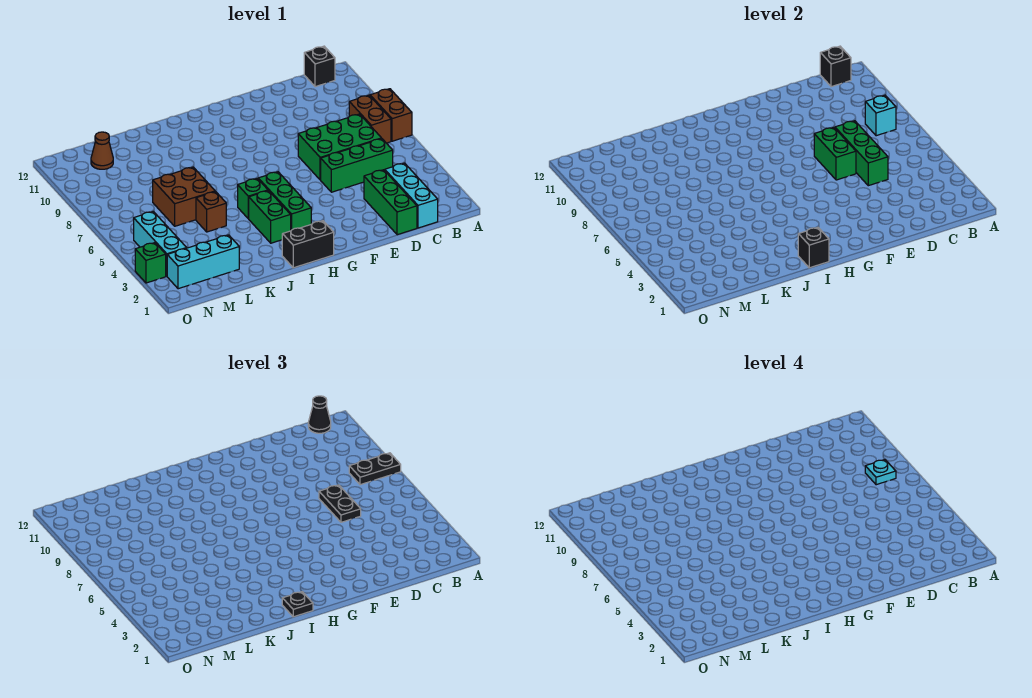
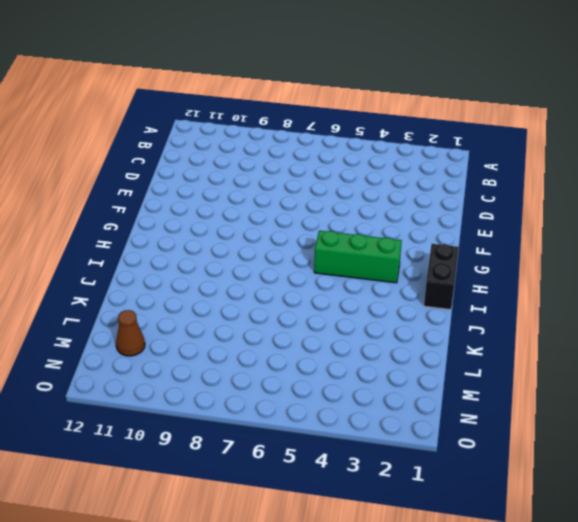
none -> brown 1x2 brick [370,89,412,141]
none -> brown 1x2 brick [349,95,391,143]
none -> black 1x1 brick [304,46,335,87]

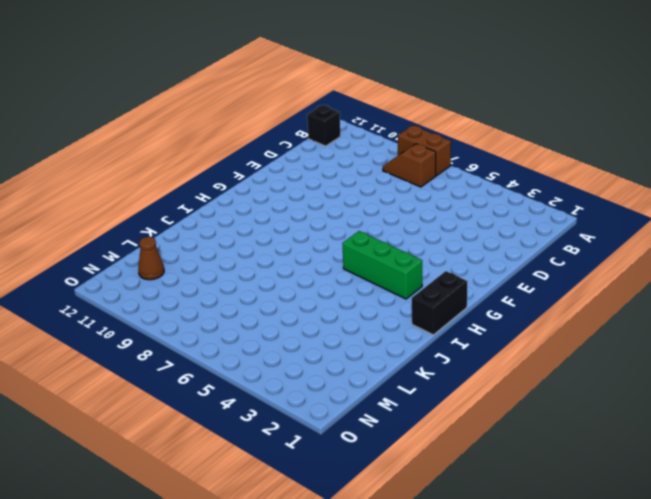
brown 1x2 slope [383,144,436,187] -> brown 1x2 brick [349,95,391,143]
none -> cyan 1x3 brick [385,163,438,228]
none -> green 1x3 brick [321,139,393,192]
none -> green 2x3 brick [298,114,382,180]

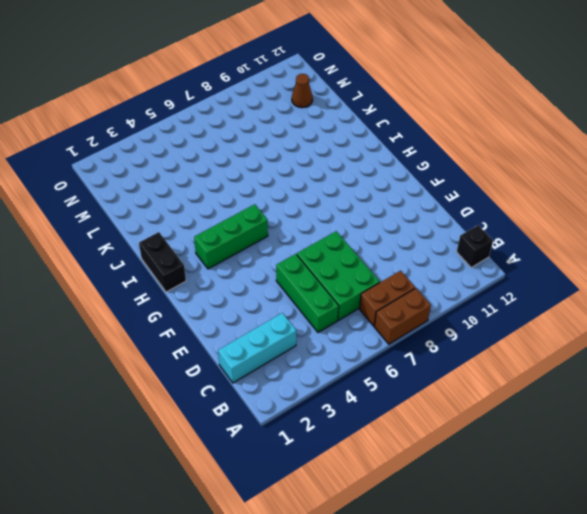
none -> green 1x3 brick [364,170,417,235]
none -> green 1x2 brick [248,191,291,243]
none -> green 1x1 brick [238,178,268,218]

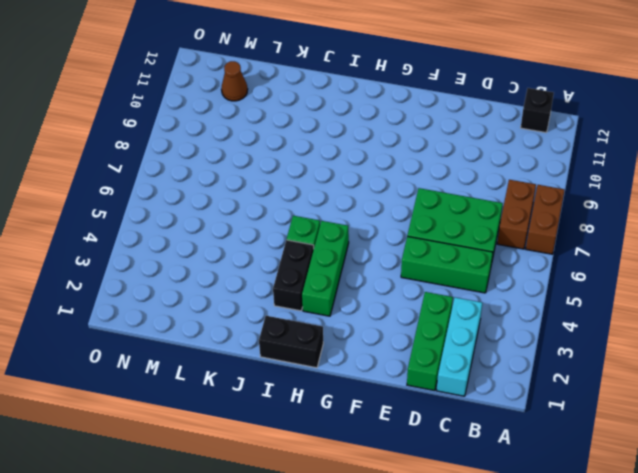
black 1x2 brick [273,240,314,311] -> green 1x2 brick [248,191,291,243]
none -> brown 1x1 brick [196,192,226,232]
none -> brown 2x2 brick [153,167,215,226]
none -> cyan 1x3 brick [167,235,239,289]

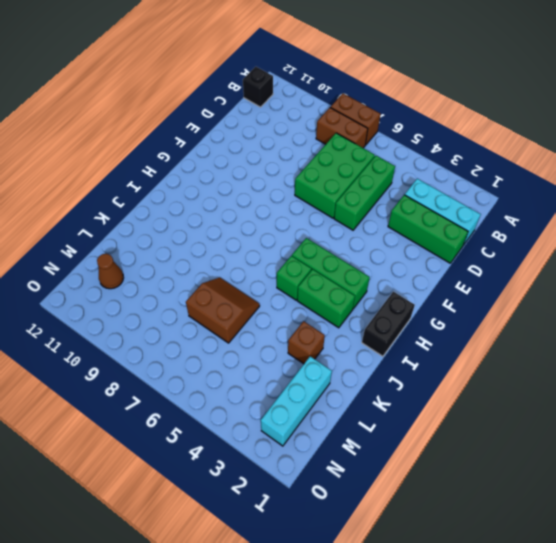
brown 1x1 brick [288,321,325,364] -> brown 1x1 brick moved to [196,192,226,232]
brown 2x2 slope [186,278,260,343] -> brown 2x2 brick [153,167,215,226]
none -> cyan 1x3 brick [134,212,187,276]
none -> green 1x1 brick [135,243,166,283]
none -> cyan 1x1 brick [865,95,896,136]

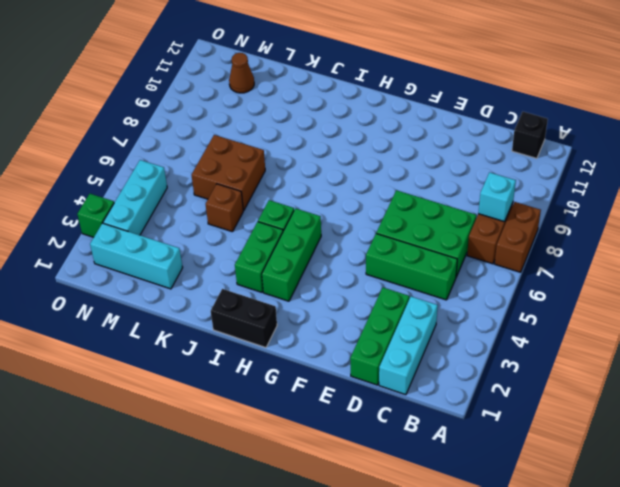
none -> black 1x1 brick [820,46,851,87]
none -> green 1x3 brick [835,121,888,186]
none -> green 1x2 brick [814,127,856,180]

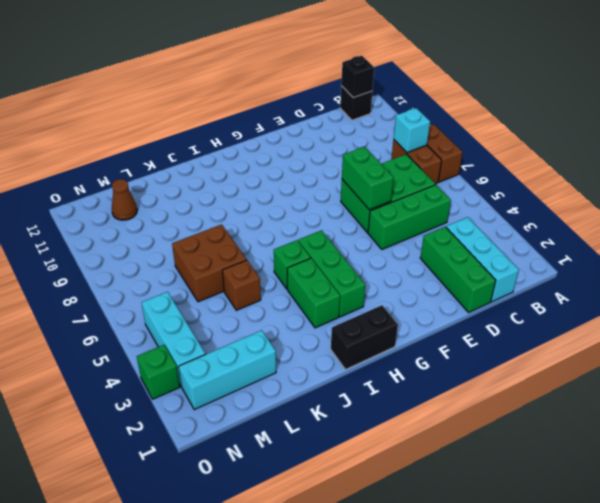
none -> green 1x3 brick [835,121,888,186]
none -> black 1x1 brick [798,228,829,268]
none -> black 1x2 plate [349,453,401,485]

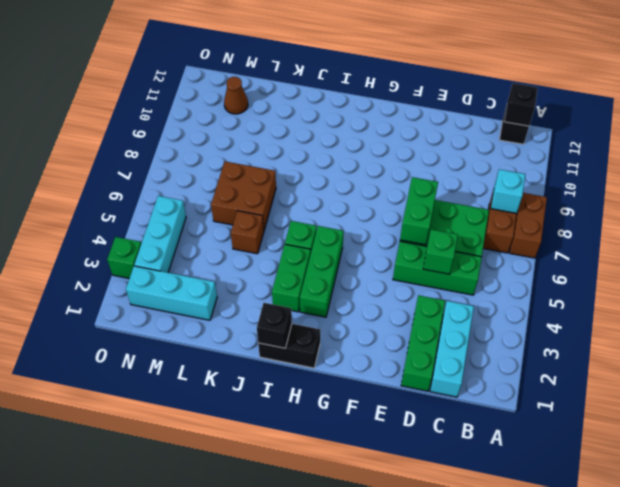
green 1x1 brick [423,229,458,274] -> green 1x3 brick [835,121,888,186]
none -> black 1x2 plate [349,453,401,485]
none -> black 1x1 cone [308,396,331,433]
none -> black 1x2 plate [319,485,361,522]

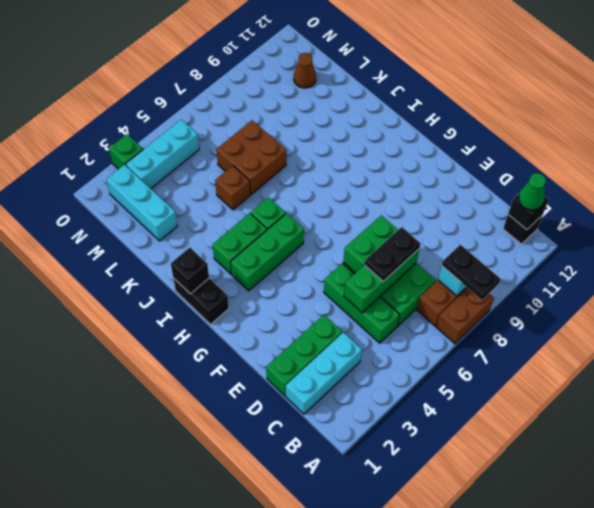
green 1x1 cone [518,173,546,210] -> black 1x1 cone [308,396,331,433]
none -> black 1x1 plate [282,592,313,617]
none -> cyan 1x1 plate [865,459,896,485]

